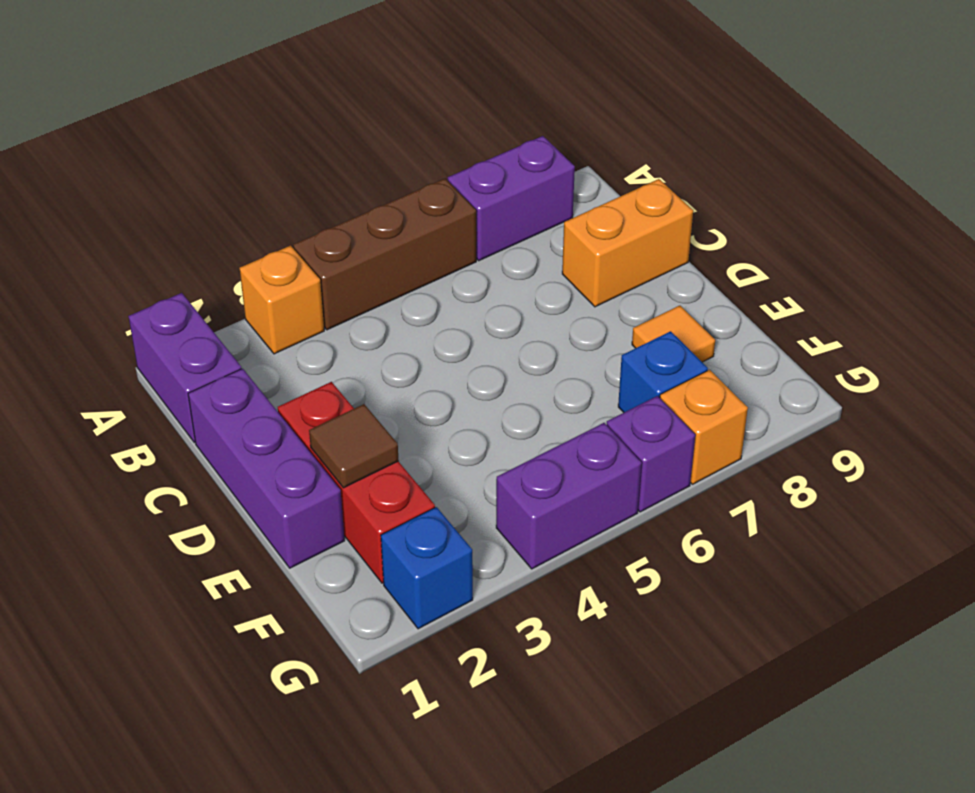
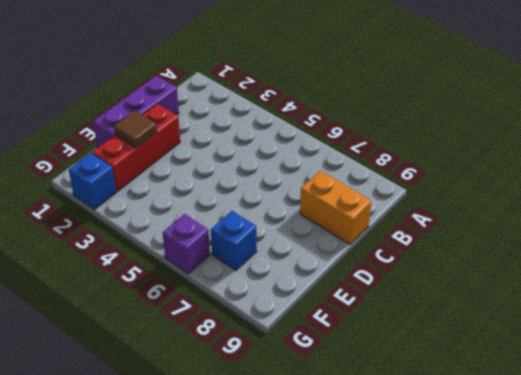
none -> purple 1x2 brick [129,293,241,443]
none -> orange 1x1 brick [240,246,324,354]
none -> brown 1x3 brick [293,179,476,330]

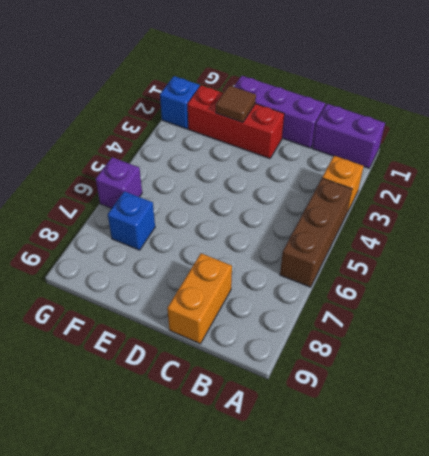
none -> purple 1x2 brick [448,136,575,261]
none -> orange 1x1 tile [632,306,715,362]
none -> purple 1x2 brick [496,423,642,569]

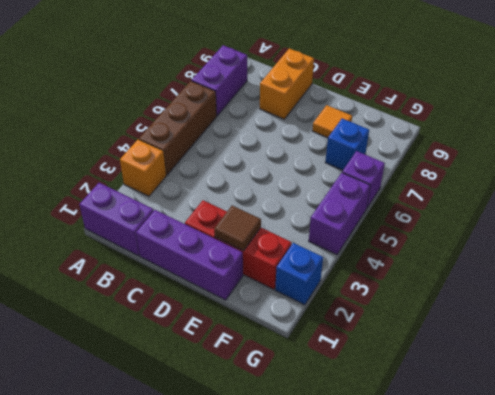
none -> orange 1x1 brick [660,370,748,484]

